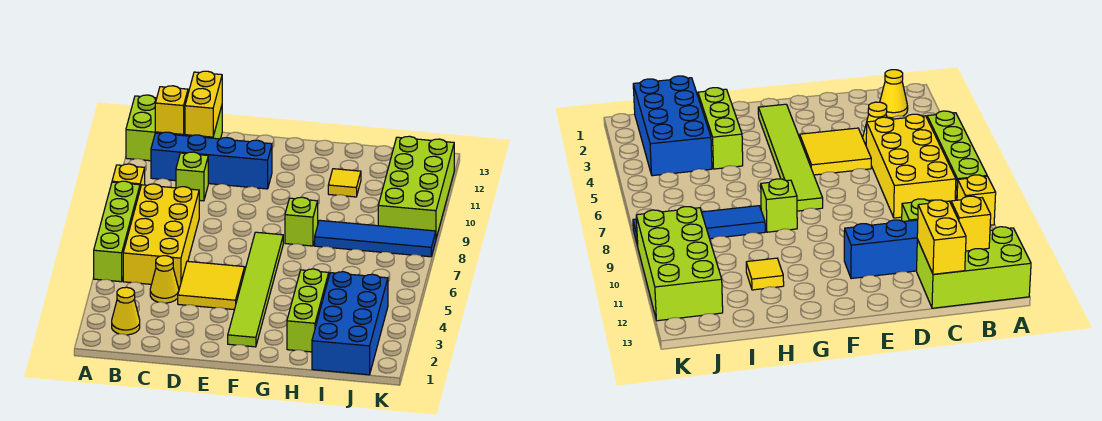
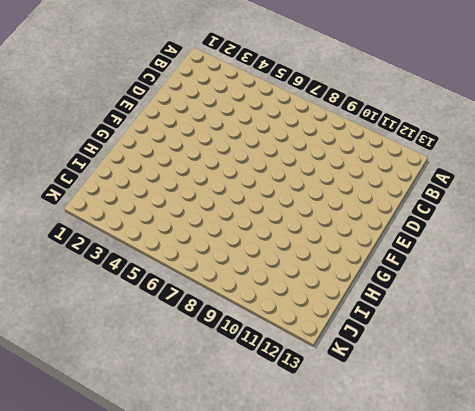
none -> lime 1x4 brick [94,181,140,282]
none -> yellow 1x1 brick [112,164,145,188]
none -> lime 2x3 brick [126,95,222,161]

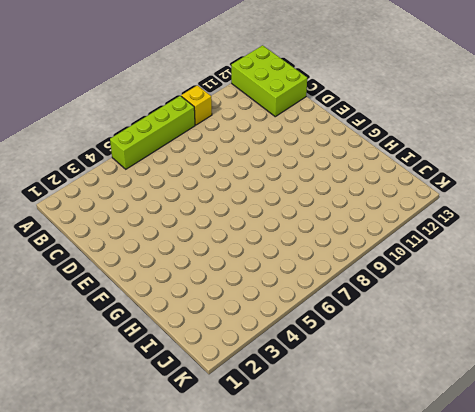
none -> yellow 1x1 cone [112,287,140,335]
none -> yellow 2x4 brick [123,184,199,287]
none -> blue 1x4 brick [151,132,272,189]

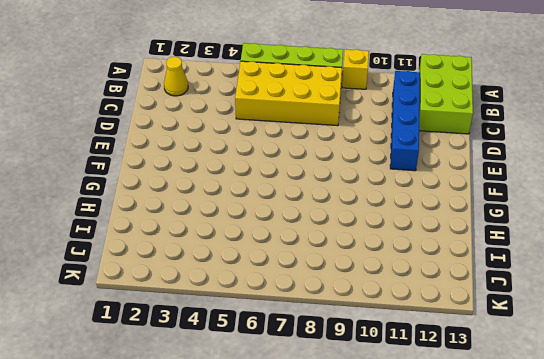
none -> yellow 1x1 cone [150,256,179,303]
none -> lime 1x1 brick [176,152,208,201]
none -> yellow 2x2 tile [178,261,245,310]

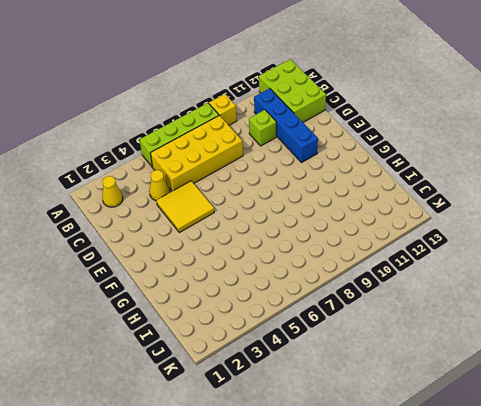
none -> lime 1x6 tile [228,232,283,347]
none -> lime 1x1 brick [285,197,318,246]
none -> lime 1x3 brick [287,269,329,352]

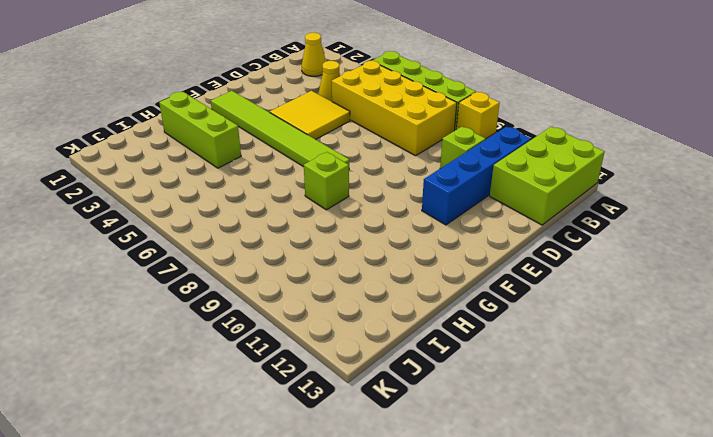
none -> blue 1x4 tile [315,220,436,257]
none -> yellow 1x1 tile [328,169,361,197]
none -> blue 2x4 brick [312,272,388,375]

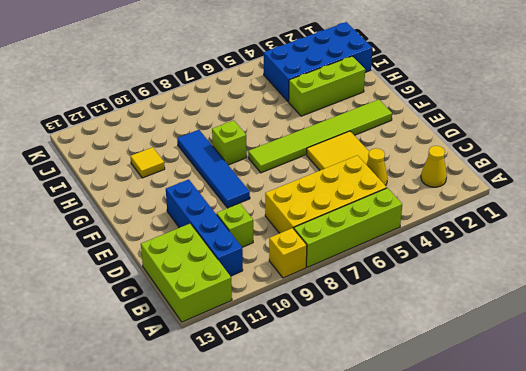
blue 1x4 tile [177,130,250,208] -> blue 1x4 tile moved to [315,220,436,257]
none -> lime 2x4 brick [378,136,454,238]
none -> yellow 1x1 brick [155,86,188,134]
none -> yellow 1x2 brick [185,71,222,137]

